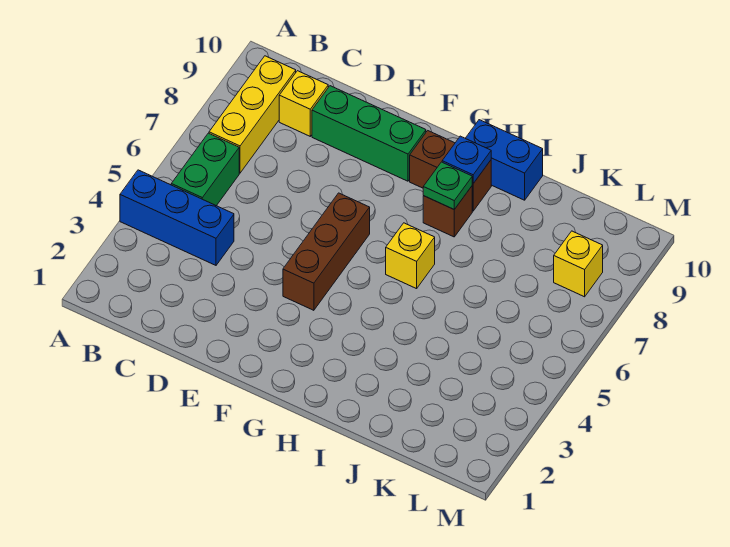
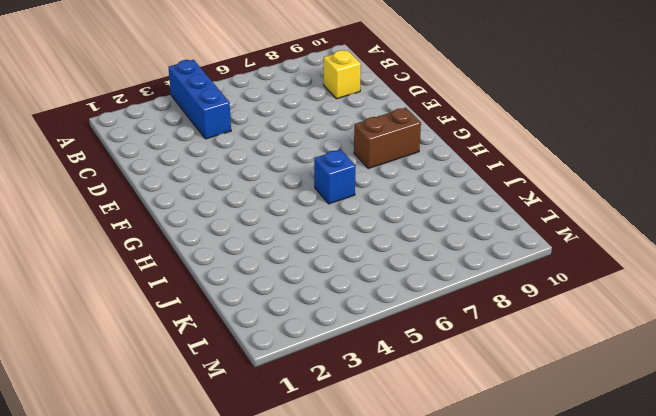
brown 1x2 brick [354,108,421,169] -> brown 1x2 brick turned to [410,131,491,211]
blue 1x1 brick [314,149,355,204] -> yellow 1x1 brick [386,223,435,289]
none -> green 1x2 brick [171,133,239,206]
none -> yellow 1x3 brick [209,56,296,173]
none -> green 1x3 brick [312,86,426,181]

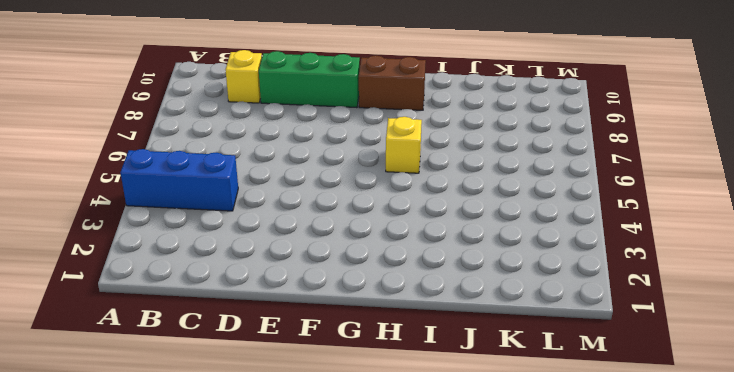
none -> green 1x2 brick [171,133,239,206]
none -> yellow 1x3 brick [209,56,296,173]
none -> brown 1x3 brick [283,193,370,310]

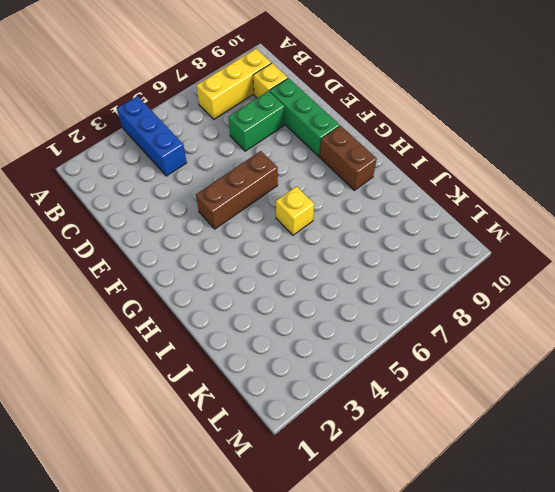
green 1x2 brick [228,91,285,151] -> green 1x2 brick moved to [171,133,239,206]
none -> brown 1x1 brick [423,186,472,237]
none -> blue 1x2 brick [465,120,543,200]
none -> yellow 1x1 brick [554,231,603,297]

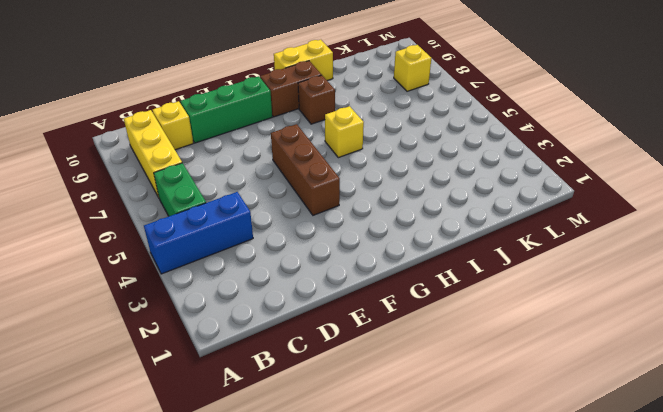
yellow 1x2 brick [274,40,333,81] -> blue 1x2 brick [465,120,543,200]
none -> green 1x1 plate [423,162,472,209]
none -> blue 1x1 plate [442,136,491,184]

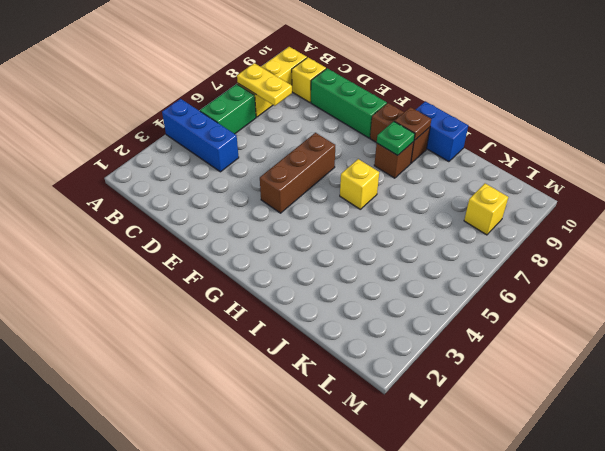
yellow 1x2 plate [237,63,292,106] -> none
brown 1x1 plate [394,107,431,140] -> blue 1x1 plate [442,136,491,184]

